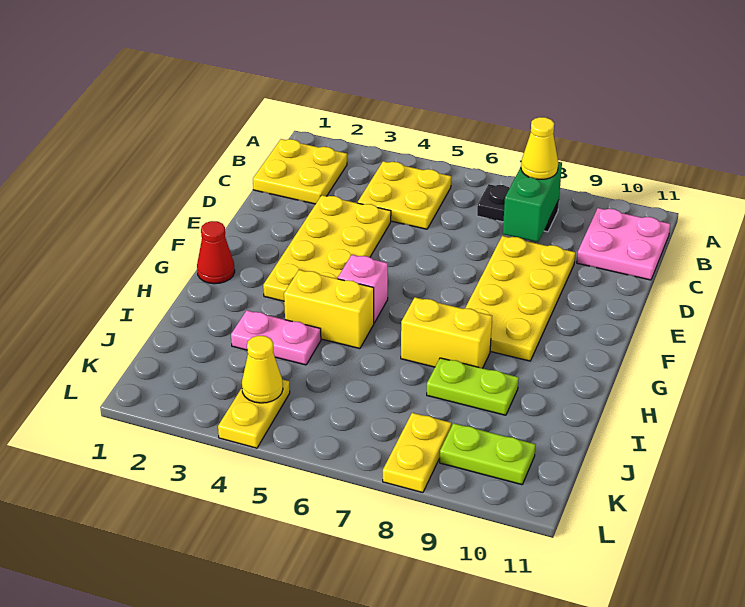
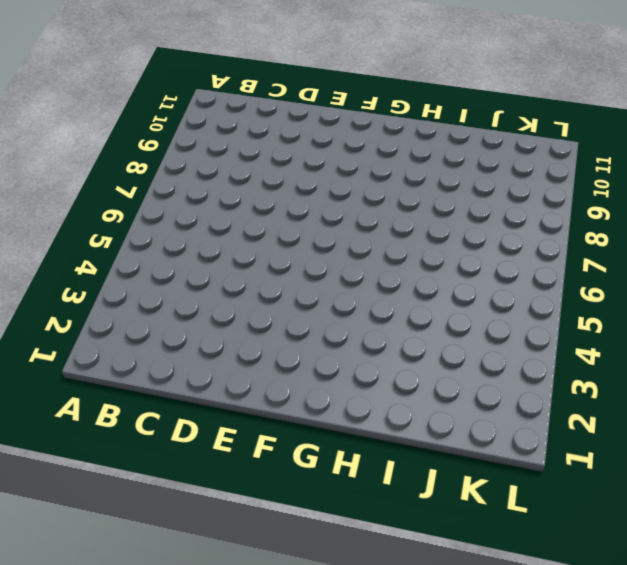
none -> yellow 2x2 plate [253,139,347,204]
none -> yellow 2x2 plate [358,161,451,229]
none -> black 1x2 plate [477,184,559,232]

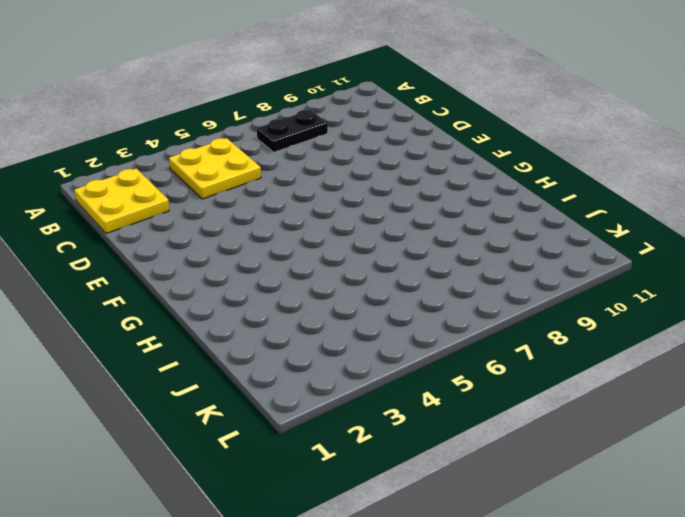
none -> pink 2x2 plate [577,208,670,280]
none -> yellow 2x4 plate [263,195,391,301]
none -> yellow 2x4 plate [466,236,575,361]

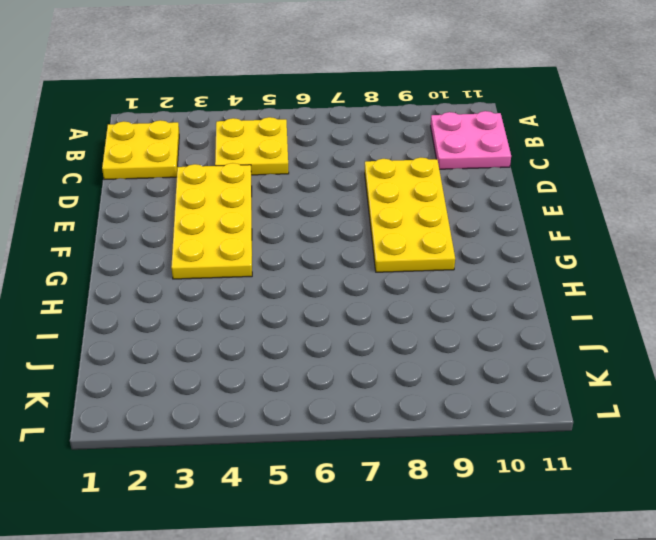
none -> black 1x2 plate [477,184,559,232]
none -> red 1x1 cone [197,221,235,284]
none -> pink 1x1 brick [338,255,388,323]

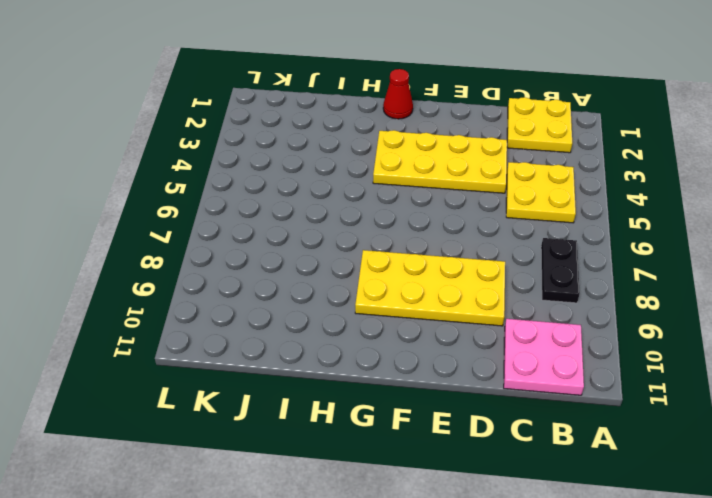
none -> pink 1x1 brick [338,255,388,323]
none -> yellow 1x2 brick [284,270,374,349]
none -> yellow 1x2 brick [401,297,492,368]

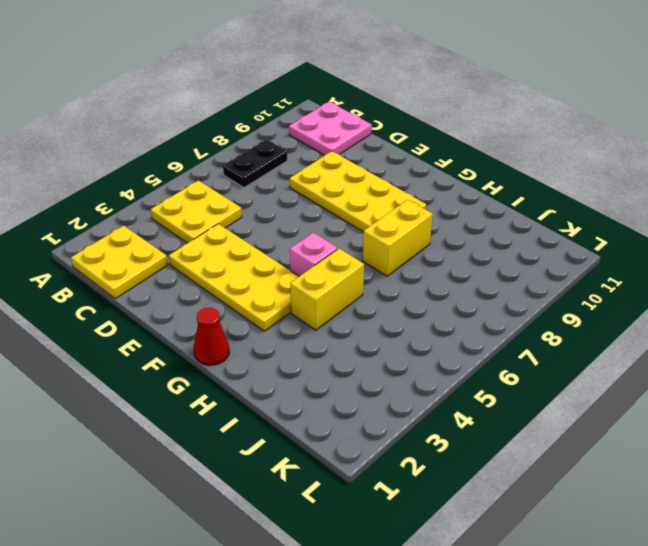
none -> pink 1x2 plate [231,310,321,365]
none -> lime 1x2 plate [427,358,519,415]
none -> yellow 1x2 plate [218,380,290,448]

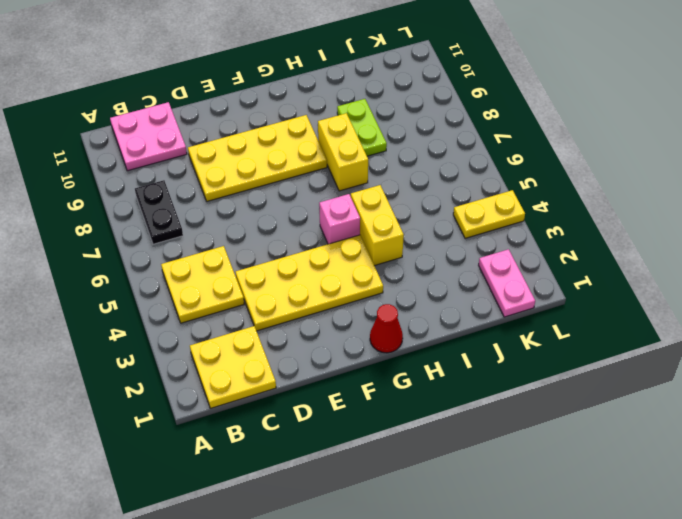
pink 1x2 plate [479,249,535,317] -> pink 1x2 plate moved to [231,310,321,365]
none -> yellow 1x2 plate [383,413,451,493]
none -> lime 1x2 plate [440,423,535,485]
none -> green 1x2 brick [503,162,562,242]

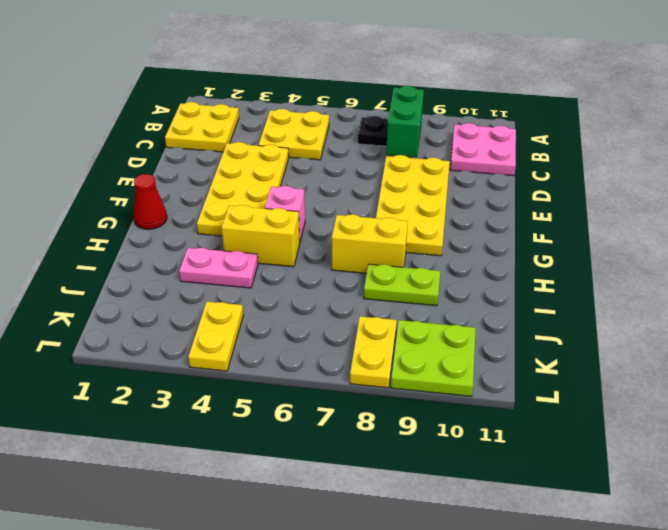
lime 2x2 plate [391,320,476,396] -> lime 1x2 plate [440,423,535,485]
none -> yellow 1x1 cone [242,336,283,403]
none -> yellow 1x1 cone [521,117,558,179]

